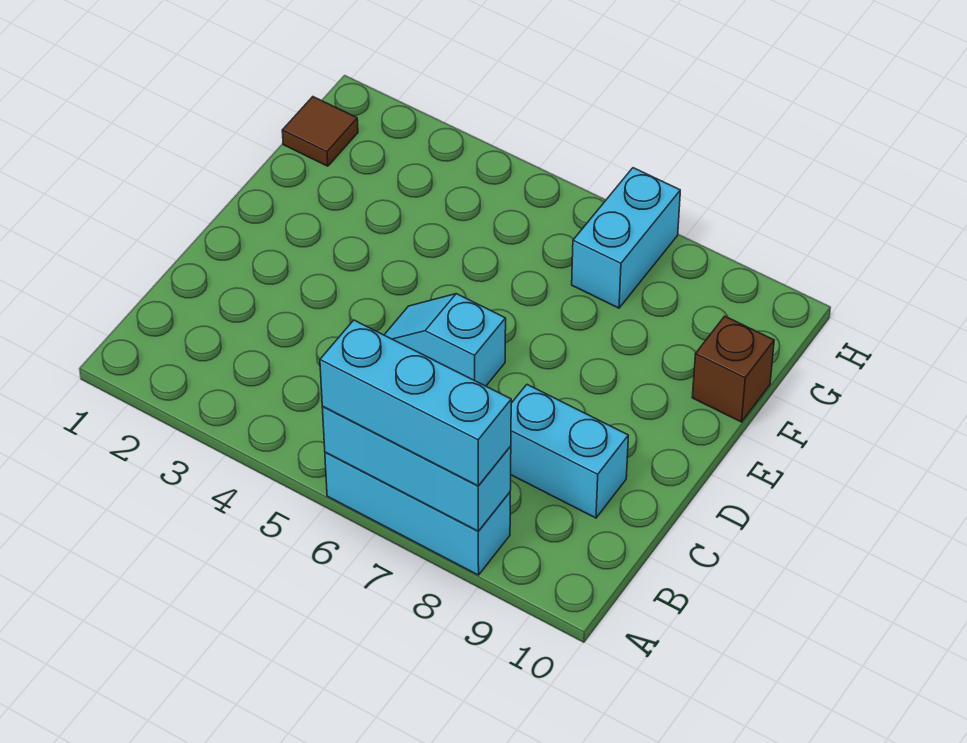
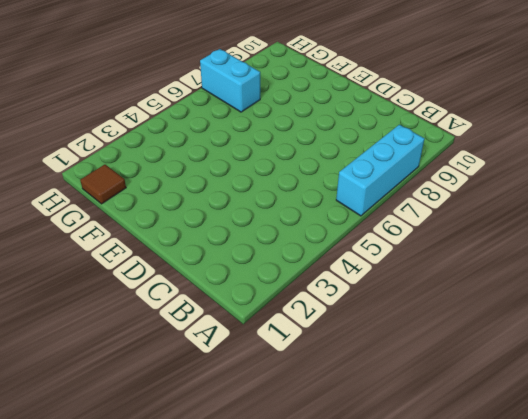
none -> cyan 1x2 brick [511,385,628,518]
none -> cyan 1x2 slope [384,294,506,386]

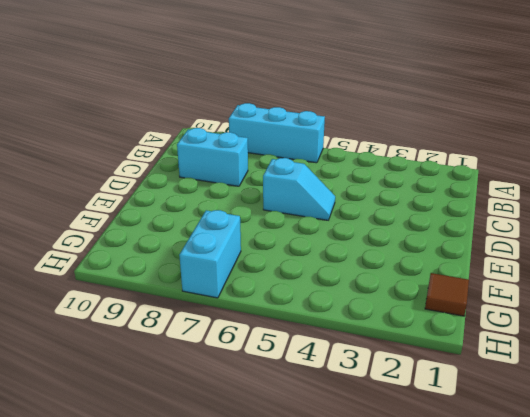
none -> brown 1x1 brick [692,316,774,422]
none -> cyan 1x3 brick [322,407,511,531]

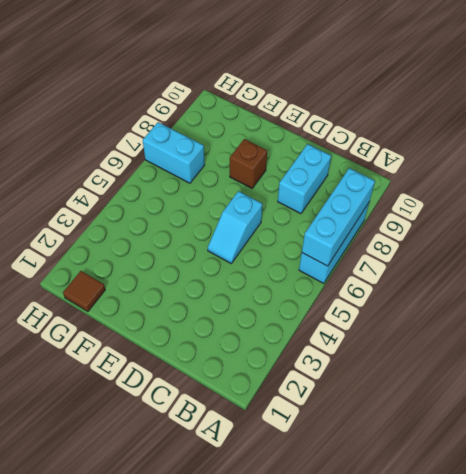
brown 1x1 brick [230,139,267,188] -> brown 1x1 brick moved to [692,316,774,422]
none -> cyan 1x3 brick [320,320,511,486]

